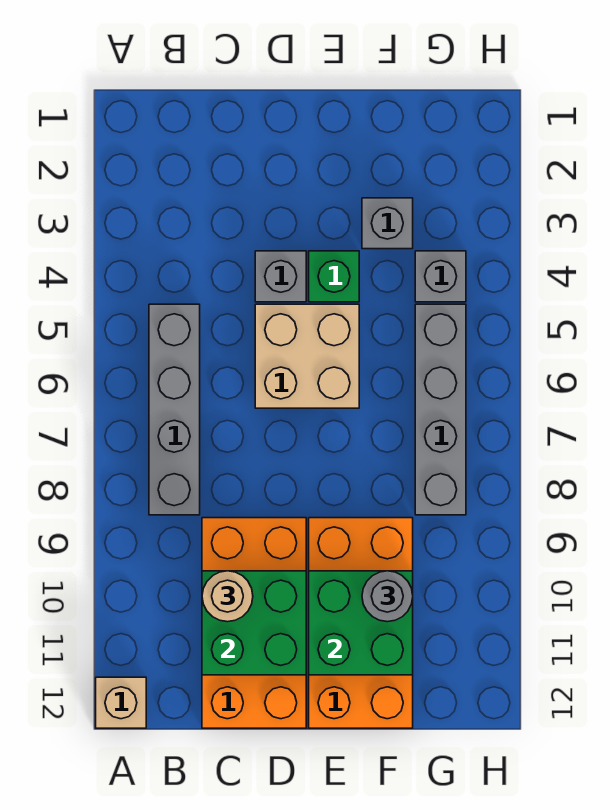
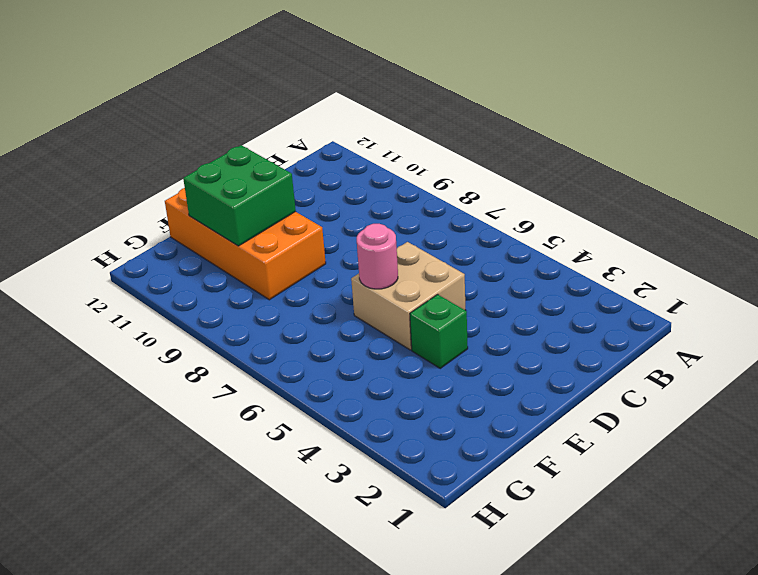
pink 1x1 round brick [357,224,398,289] -> none
none -> tan 1x1 brick [96,677,146,728]
none -> grey 1x4 brick [149,304,200,515]
none -> orange 2x4 brick [202,518,306,728]

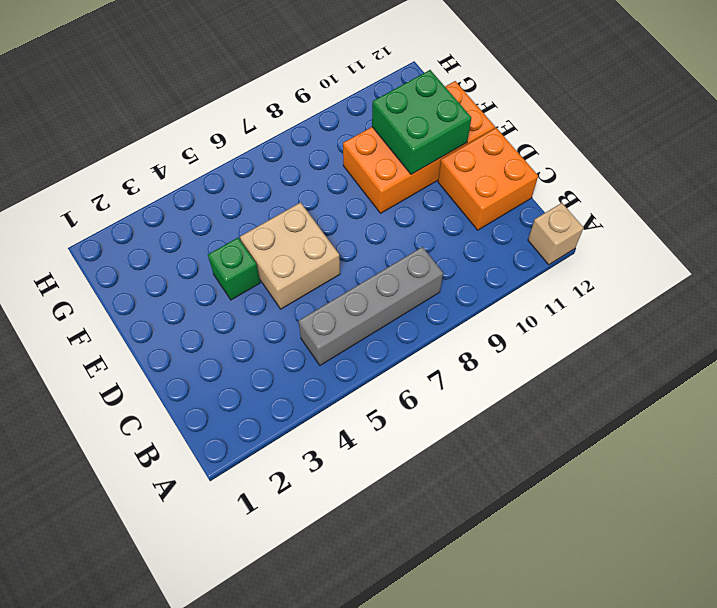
orange 2x2 brick [438,128,538,230] -> orange 2x4 brick [202,518,306,728]
none -> grey 1x1 brick [255,251,306,302]
none -> grey 1x1 brick [362,198,413,249]
none -> grey 1x1 brick [415,251,466,302]

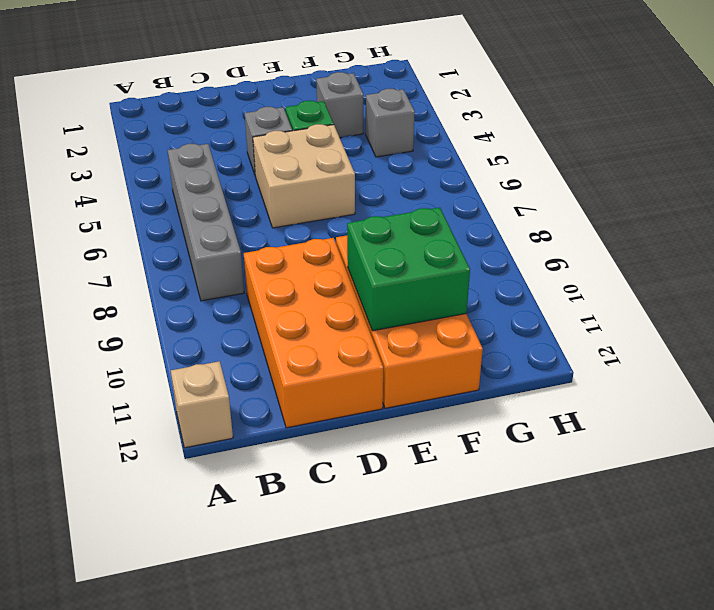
none -> grey 1x4 brick [415,304,466,515]
none -> green 2x2 brick [202,571,306,675]
none -> tan 1x1 round brick [202,571,253,622]

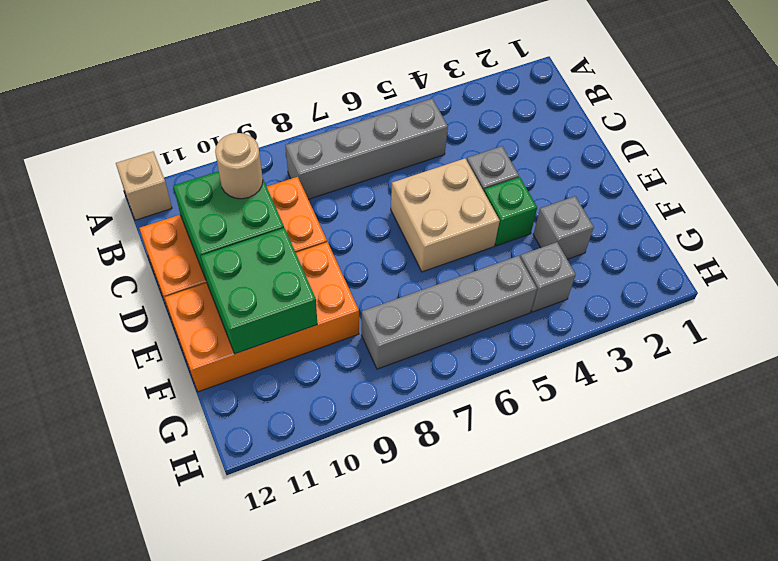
none -> grey 1x1 round brick [362,571,413,622]

